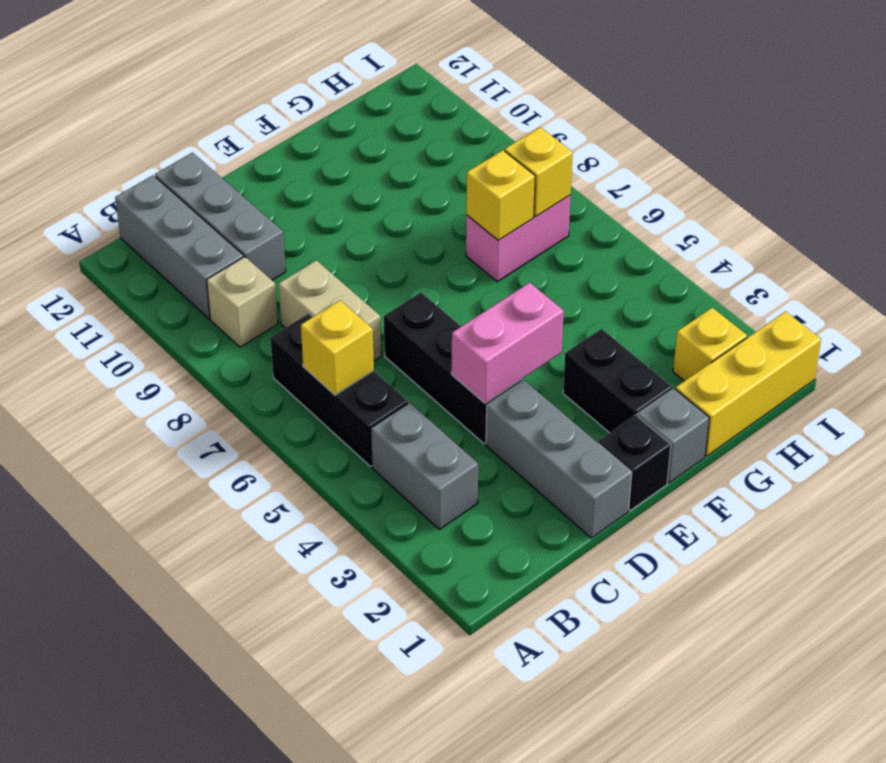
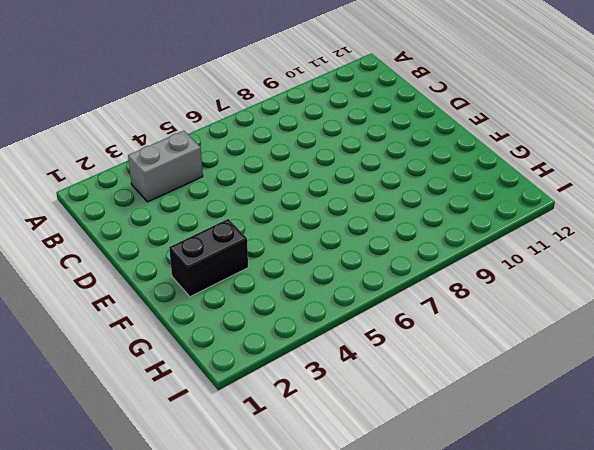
none -> black 1x3 brick [270,314,408,466]
none -> tan 1x1 brick [207,257,278,347]
none -> grey 1x3 brick [115,175,243,319]

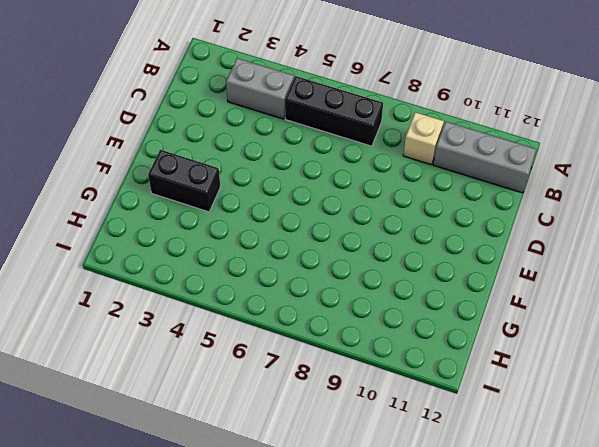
none -> tan 1x2 brick [279,260,381,361]
none -> grey 1x3 brick [155,153,286,280]
none -> grey 1x3 brick [486,380,632,538]

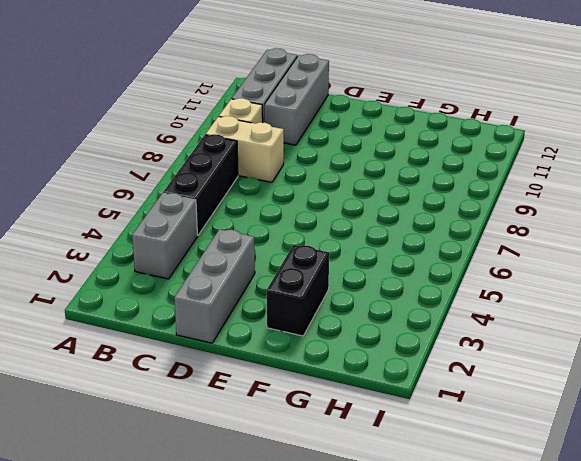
tan 1x2 brick [206,116,284,182] -> tan 1x2 brick turned to [279,260,381,361]
none -> black 1x3 brick [384,292,523,444]
none -> black 1x1 brick [598,415,671,510]
none -> grey 1x1 brick [637,389,709,483]

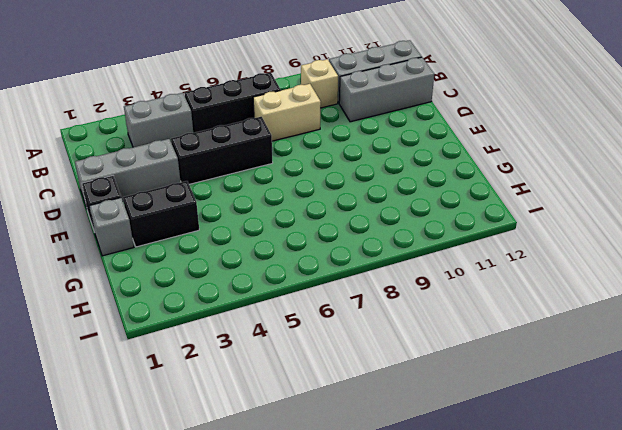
none -> yellow 1x3 brick [676,311,821,456]
none -> pink 1x2 brick [466,195,571,282]
none -> yellow 1x1 brick [673,308,747,381]

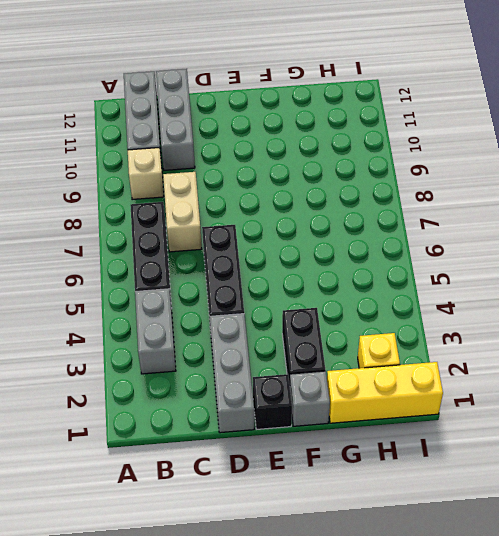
none -> pink 1x2 brick [466,195,571,282]
none -> yellow 1x1 brick [301,300,374,395]
none -> pink 1x2 brick [452,283,564,403]

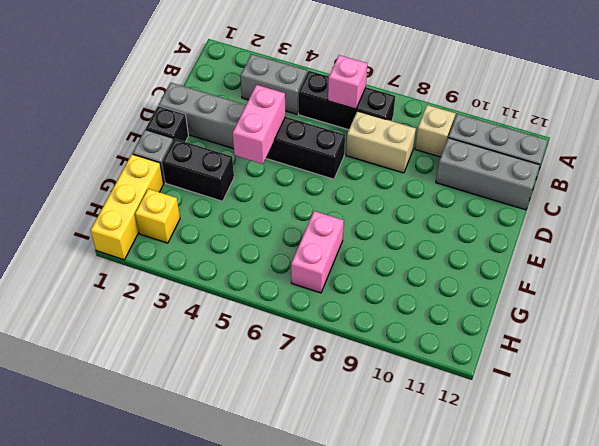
pink 1x1 brick [328,55,367,109] -> yellow 1x1 brick [301,300,374,395]
none -> yellow 1x1 brick [466,150,535,240]
none -> yellow 1x1 brick [505,127,573,217]

